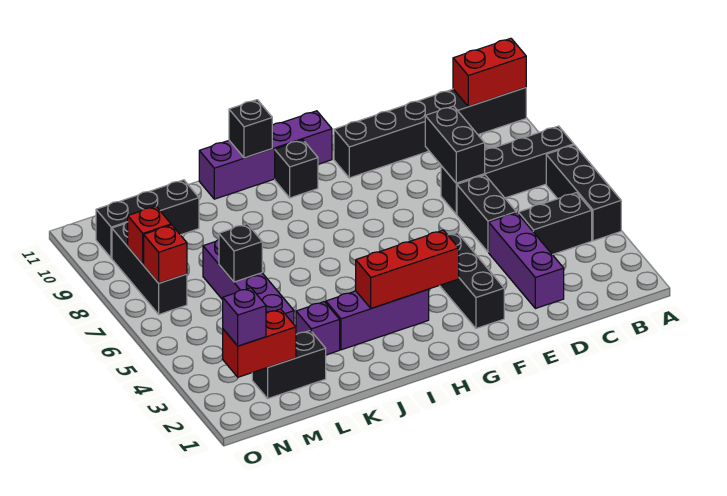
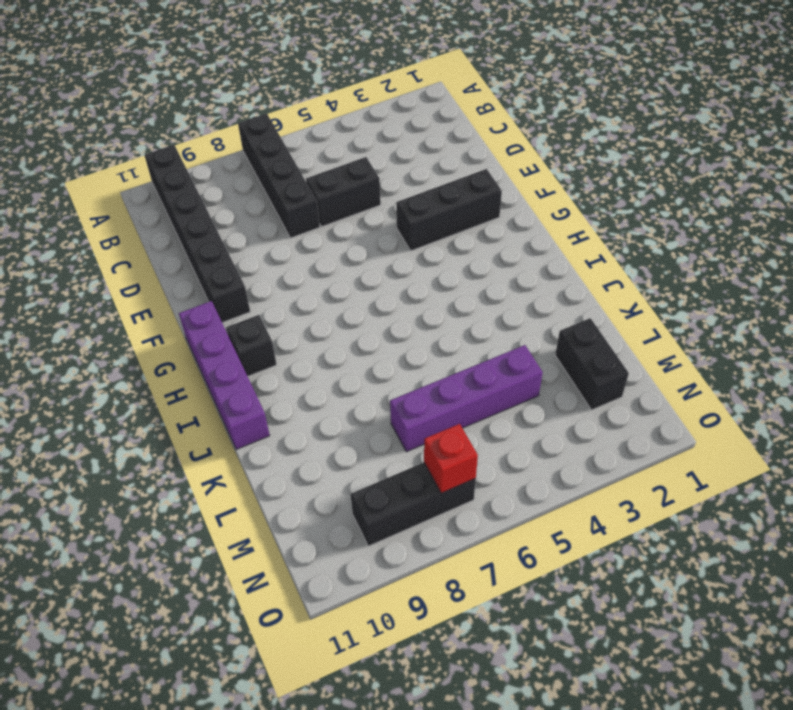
none -> black 1x3 brick [546,145,621,241]
none -> black 1x2 brick [518,193,592,255]
none -> purple 1x3 brick [489,213,564,309]

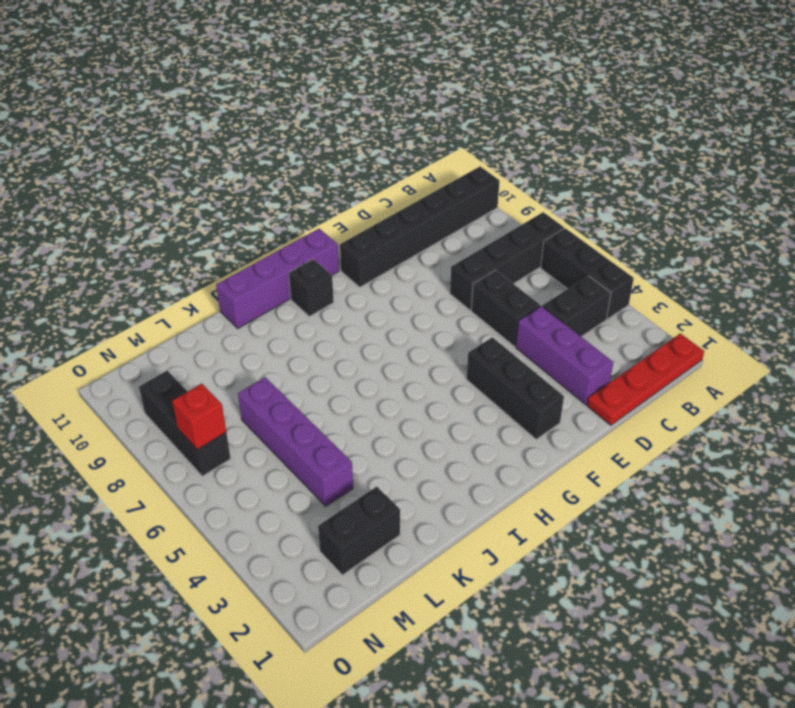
red 1x4 plate [587,333,704,425] -> none
none -> purple 1x3 brick [326,289,429,350]
none -> purple 1x1 brick [296,302,340,355]
none -> black 1x3 brick [96,180,199,258]

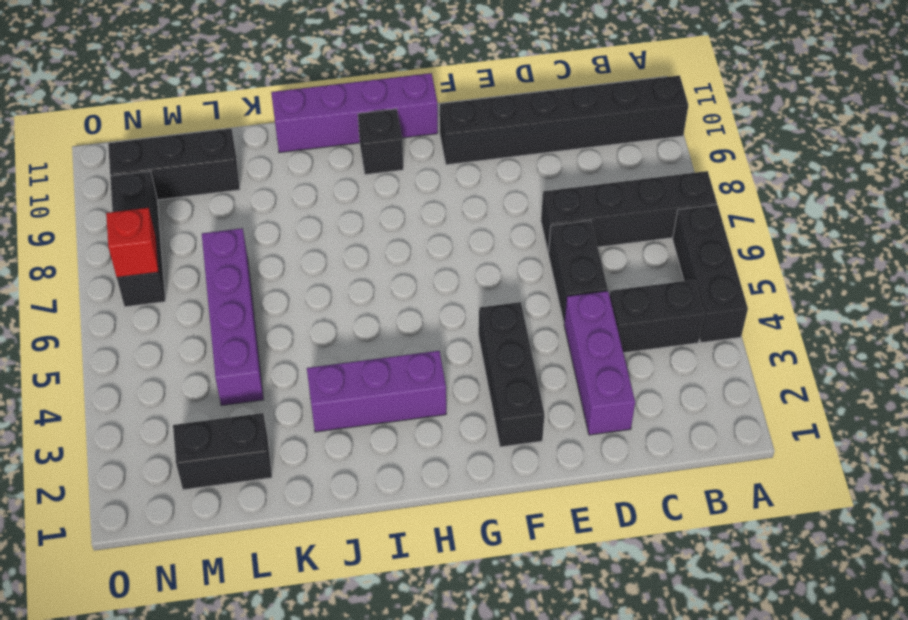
none -> purple 1x1 brick [296,302,340,355]
none -> red 1x2 brick [453,38,526,107]
none -> black 1x2 brick [425,106,485,183]

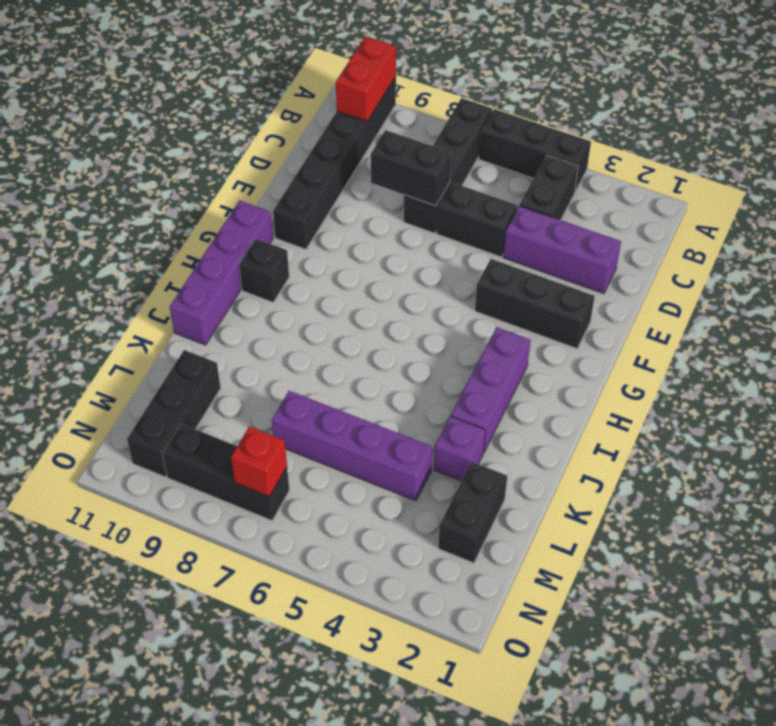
none -> red 1x3 brick [356,230,459,308]
none -> black 1x1 brick [229,100,272,158]
none -> black 1x1 brick [219,224,262,282]

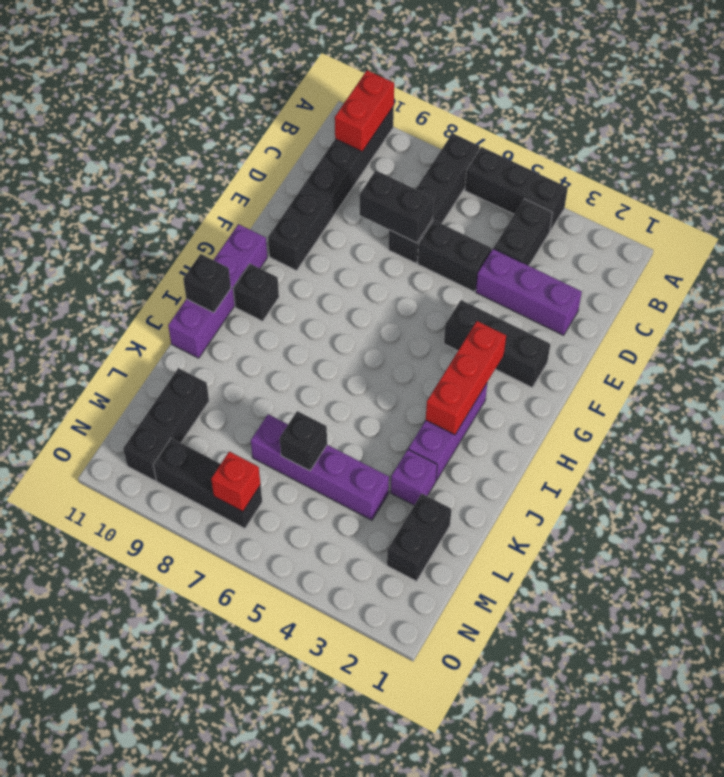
none -> red 1x2 brick [223,309,296,377]
none -> red 1x1 brick [128,206,171,264]
none -> purple 1x1 brick [223,288,266,346]

